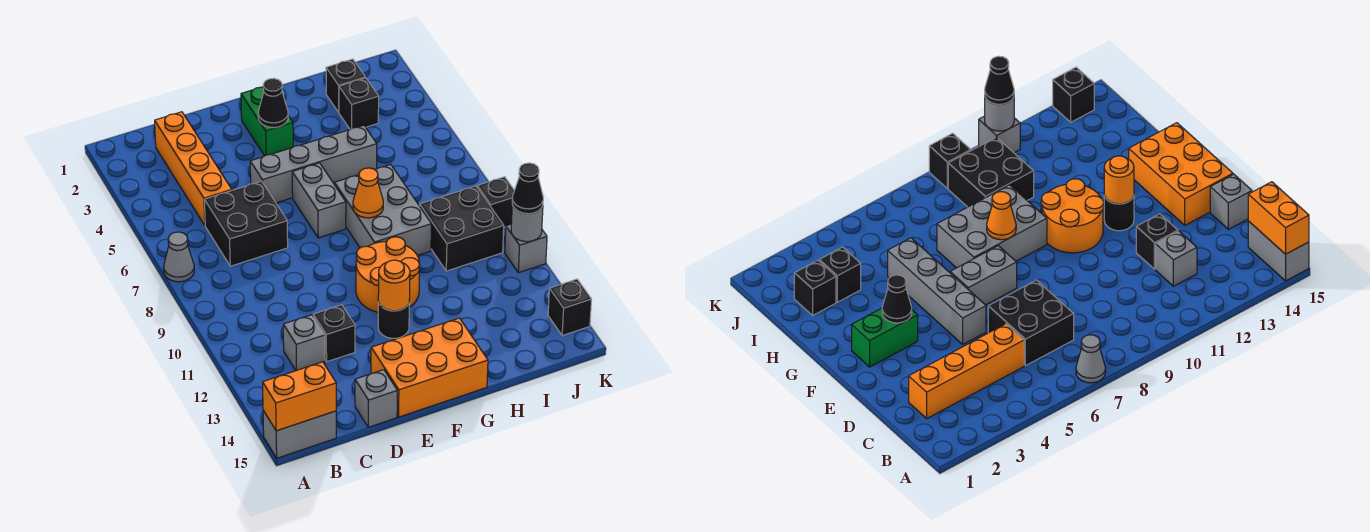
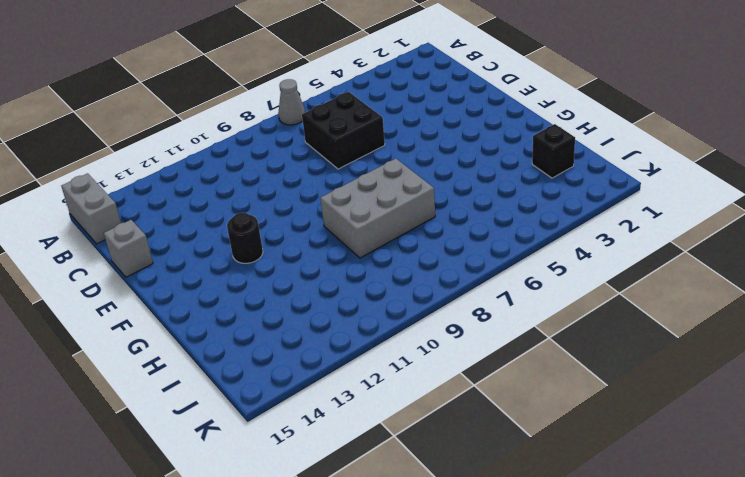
none -> orange 1x4 brick [155,112,232,225]
none -> grey 1x1 brick [283,315,325,370]
none -> black 1x1 brick [313,305,355,362]

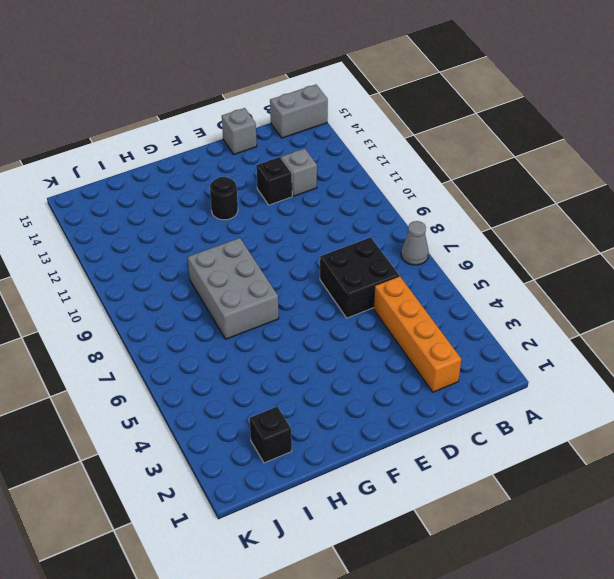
none -> grey 1x4 brick [250,125,377,203]
none -> orange 2x3 brick [371,318,488,417]
none -> green 1x2 brick [241,87,293,156]

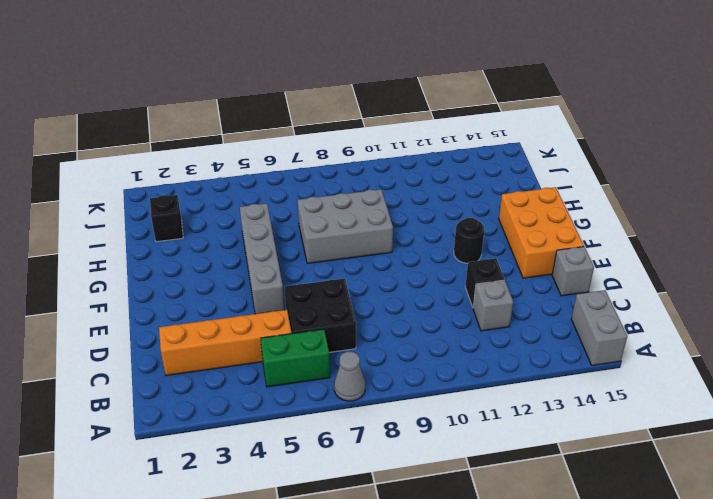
green 1x2 brick [261,329,330,387] -> green 1x2 brick moved to [241,87,293,156]
none -> grey 1x2 brick [292,163,346,238]
none -> orange 2x2 round brick [356,237,420,312]
none -> black 1x1 brick [339,78,379,129]

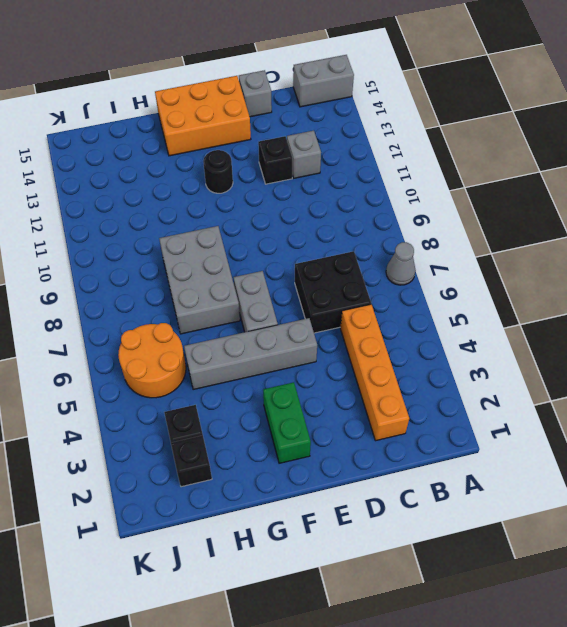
orange 2x2 round brick [118,323,186,398] -> orange 2x2 round brick moved to [356,237,420,312]
none -> black 2x2 brick [420,186,504,271]
none -> black 1x1 brick [477,177,514,227]
none -> grey 1x1 brick [505,224,547,273]

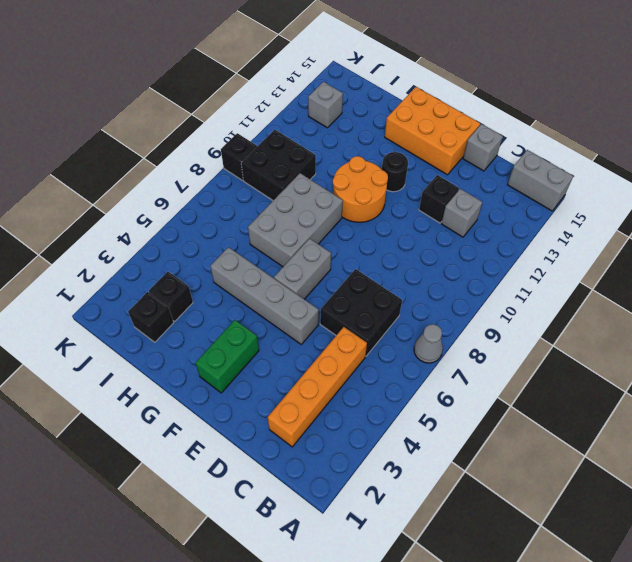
grey 1x1 brick [308,82,343,128] -> grey 1x1 brick moved to [505,224,547,273]
none -> black 1x1 brick [548,279,592,335]
none -> orange 1x2 brick [263,362,336,431]
none -> black 1x1 cone [258,78,288,128]

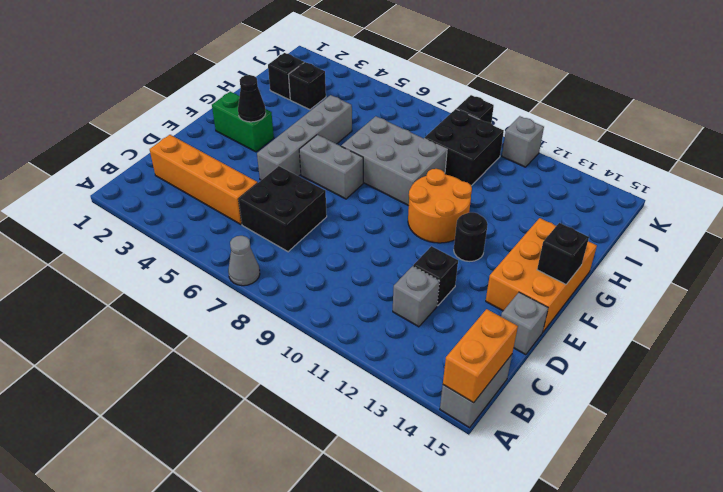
black 1x1 brick [537,223,589,284] -> black 1x1 brick moved to [548,279,592,335]
none -> orange 1x1 round brick [378,260,410,311]
none -> orange 1x1 cone [353,168,383,218]
none -> grey 1x1 round brick [511,205,543,242]

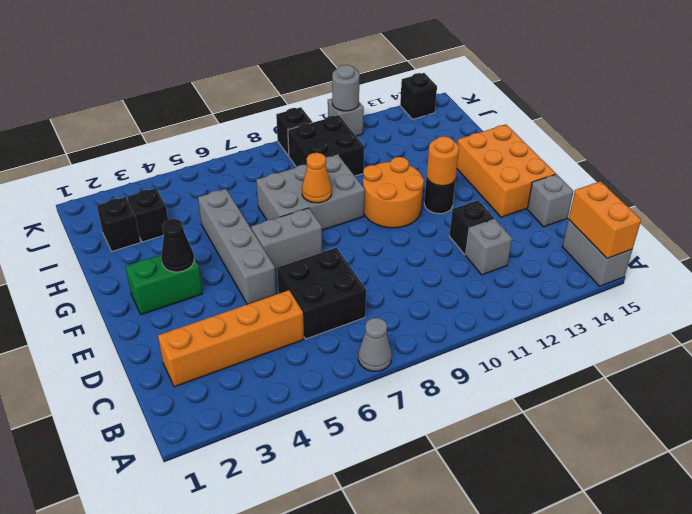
none -> black 1x1 cone [512,163,543,214]

